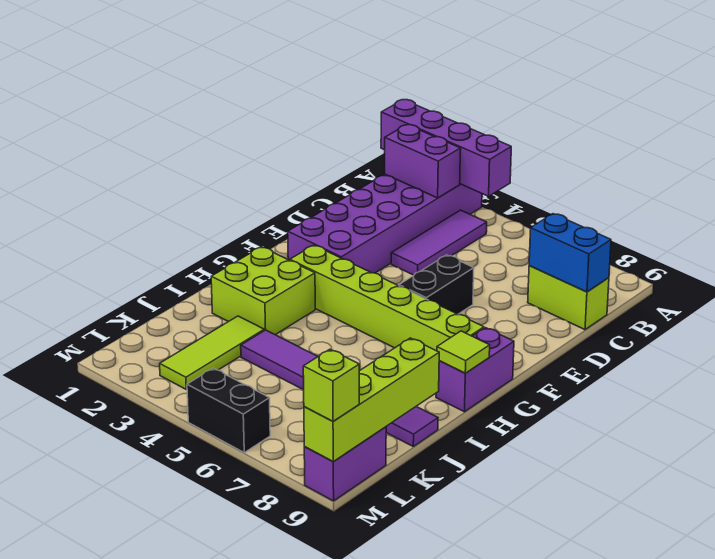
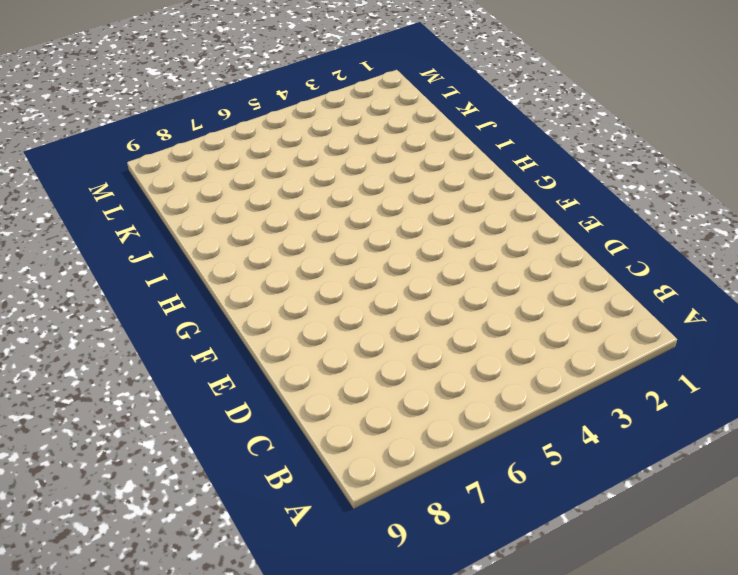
none -> purple 2x6 brick [288,174,482,273]
none -> purple 1x3 tile [391,210,487,275]
none -> lime 1x2 brick [528,266,609,330]

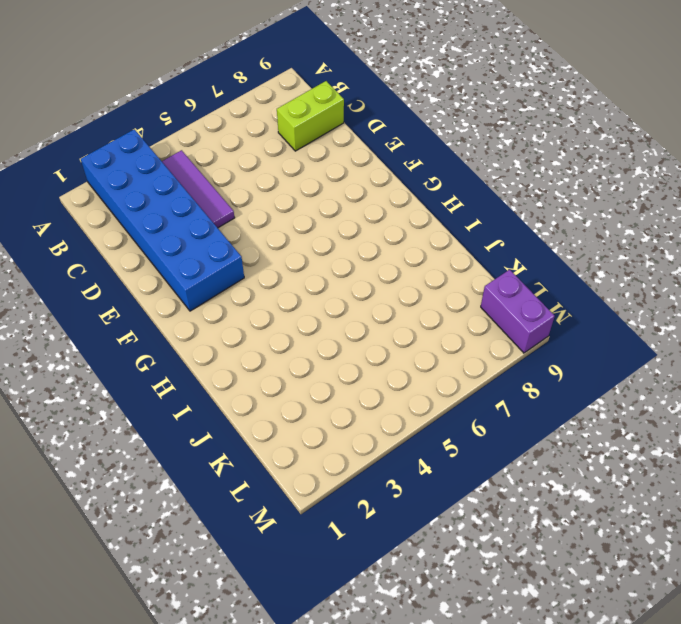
blue 2x6 brick [81,129,244,311] -> purple 2x6 brick [288,174,482,273]
none -> black 1x2 brick [399,255,474,314]
none -> lime 1x6 brick [290,245,484,351]
none -> purple 1x2 brick [436,328,514,412]

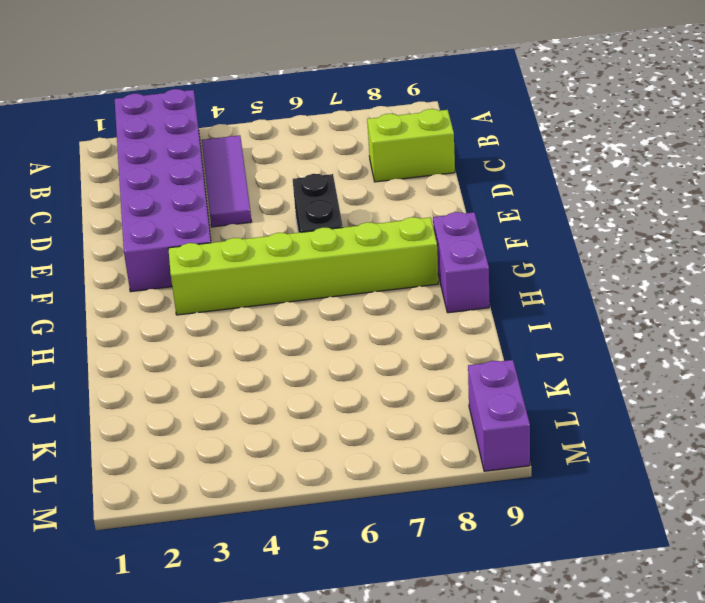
none -> lime 2x2 brick [211,247,315,335]
none -> lime 1x3 tile [160,316,264,389]
none -> purple 1x6 tile [241,330,438,446]

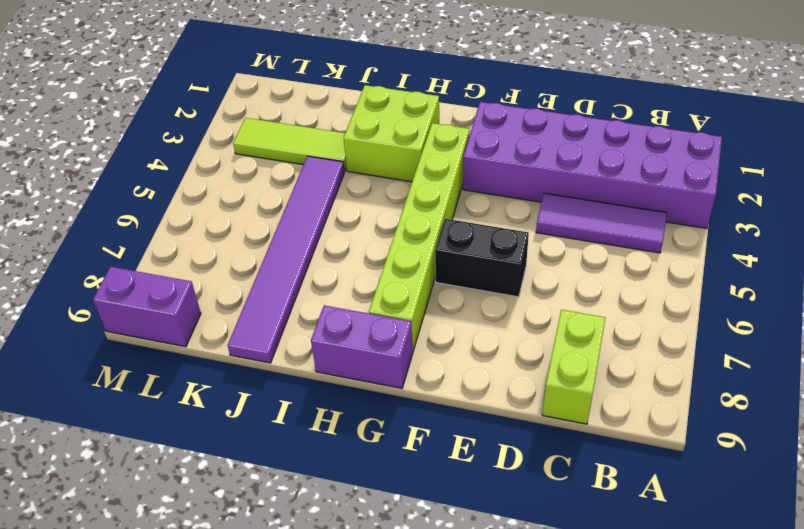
none -> black 1x2 brick [187,368,270,453]
none -> purple 1x4 brick [381,100,511,196]
none -> purple 1x2 brick [385,125,461,198]

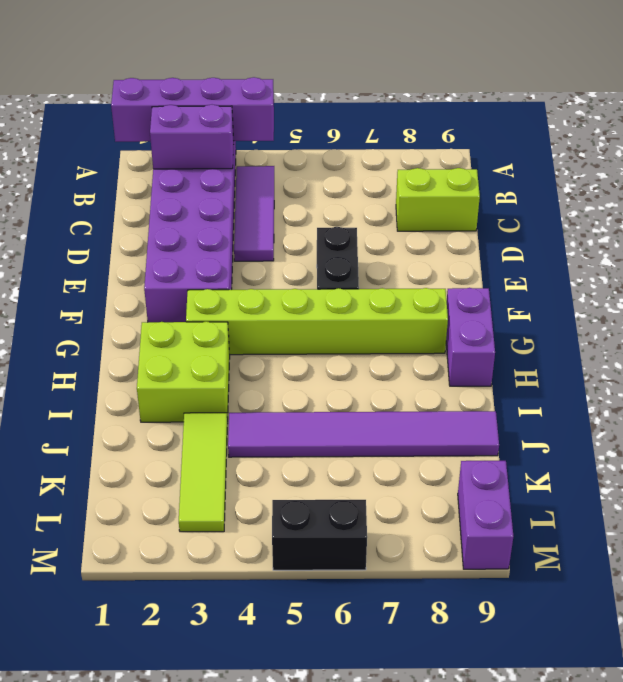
none -> blue 1x2 brick [529,214,611,292]
none -> lime 1x1 tile [437,331,490,373]
none -> lime 1x4 brick [304,338,439,462]

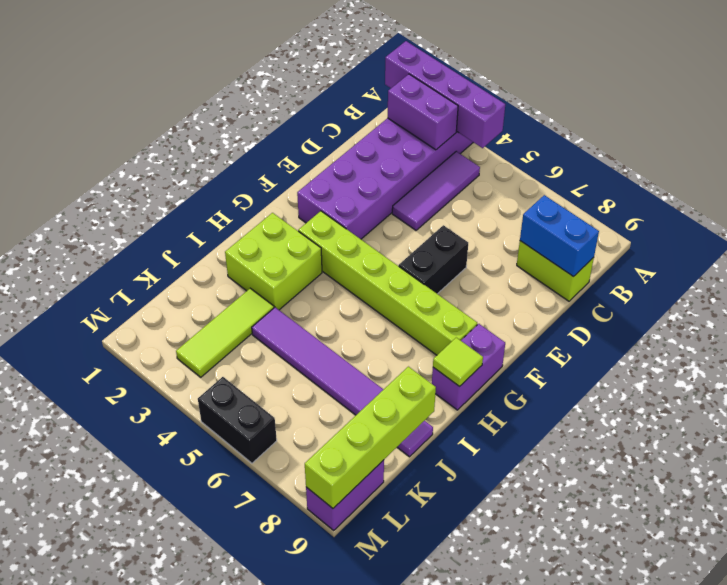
none -> lime 1x1 brick [303,349,359,421]

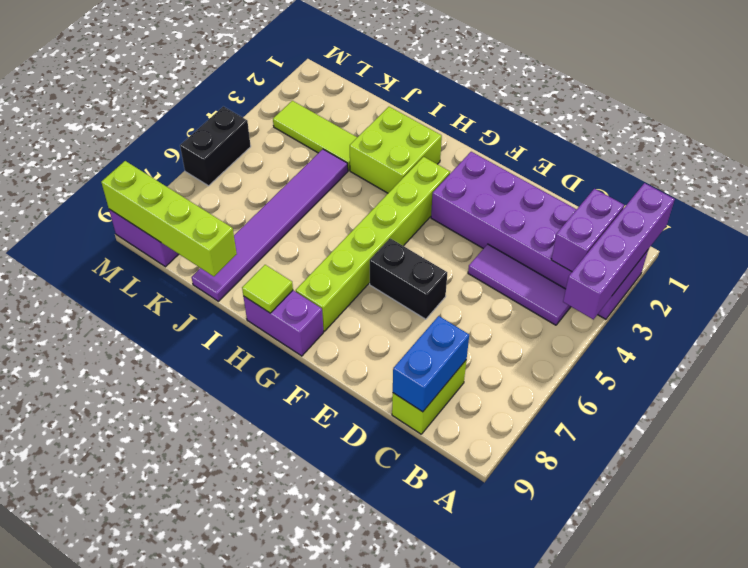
none -> lime 1x1 brick [303,349,359,421]

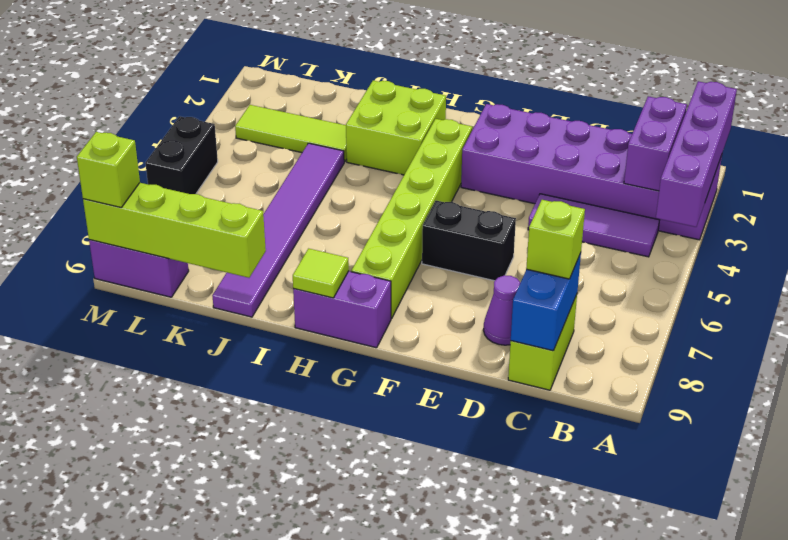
lime 1x1 brick [526,200,585,279] -> none
purple 1x1 cone [484,275,520,345] -> none

